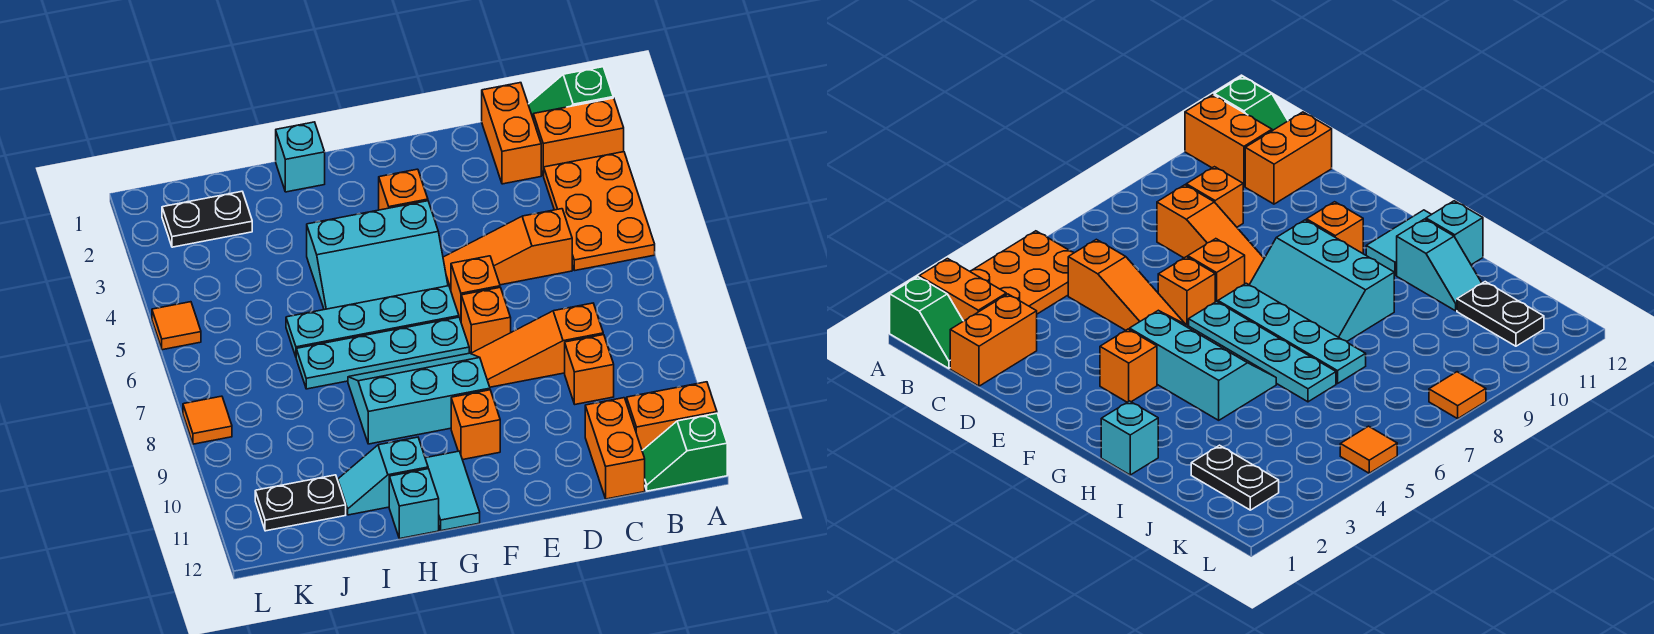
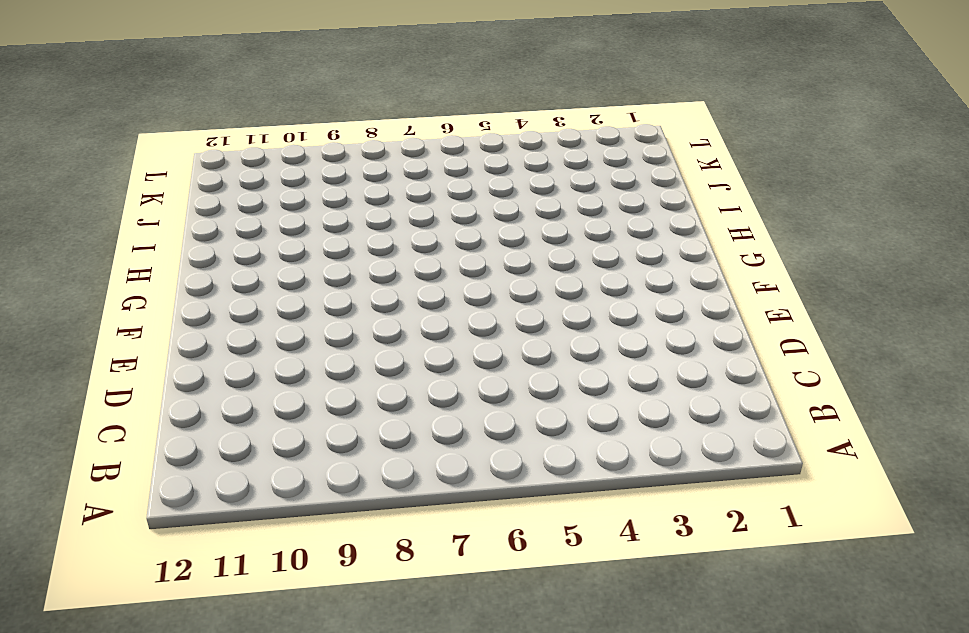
none -> green 1x2 slope [528,67,613,117]
none -> orange 1x2 brick [533,98,624,176]
none -> orange 2x3 plate [544,152,655,271]

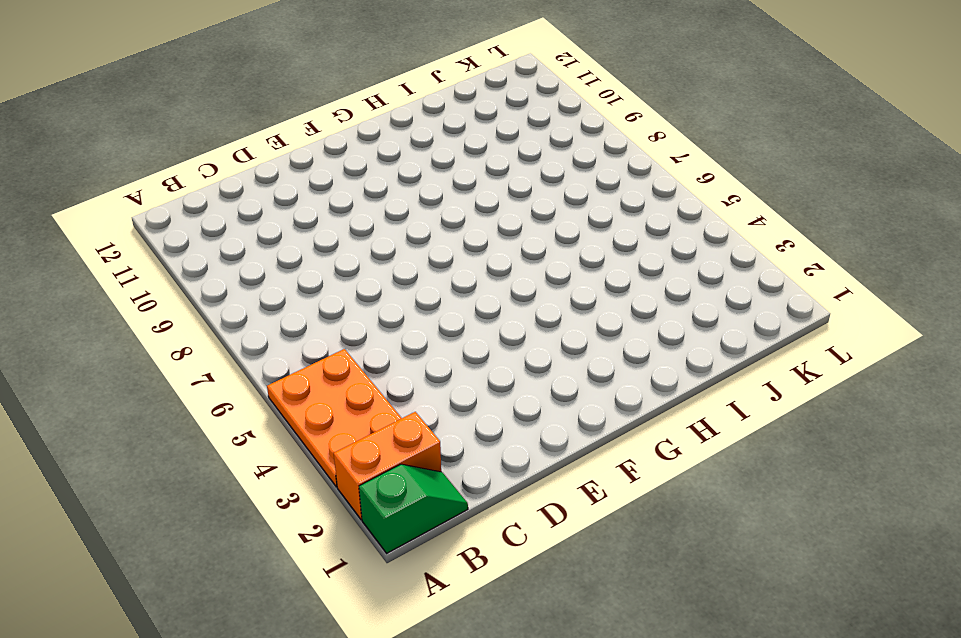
none -> orange 1x2 brick [627,382,717,450]
none -> green 1x2 slope [642,413,727,491]
none -> orange 1x2 brick [482,83,541,184]

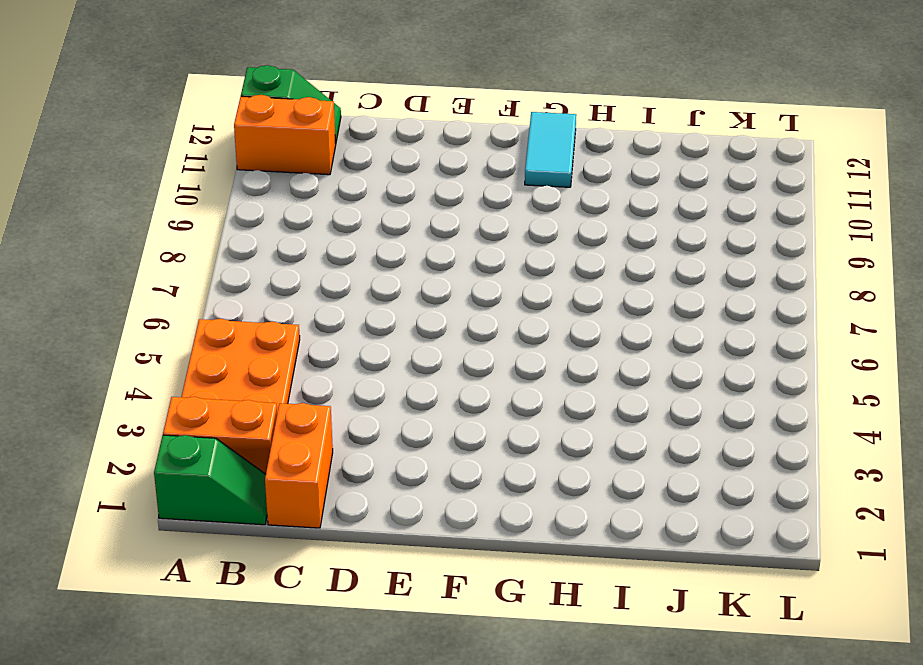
none -> orange 1x3 slope [443,209,572,290]
none -> orange 1x3 slope [472,303,603,387]
none -> orange 1x1 brick [565,335,614,404]

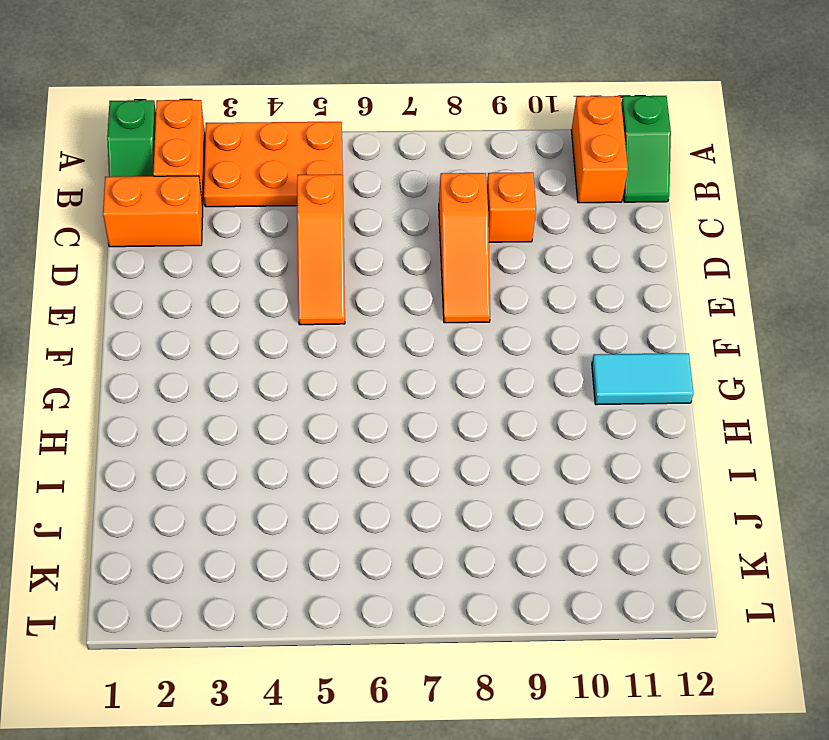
none -> orange 1x2 brick [585,398,645,499]
none -> orange 1x1 brick [451,256,500,321]
none -> orange 1x1 brick [461,288,511,354]

